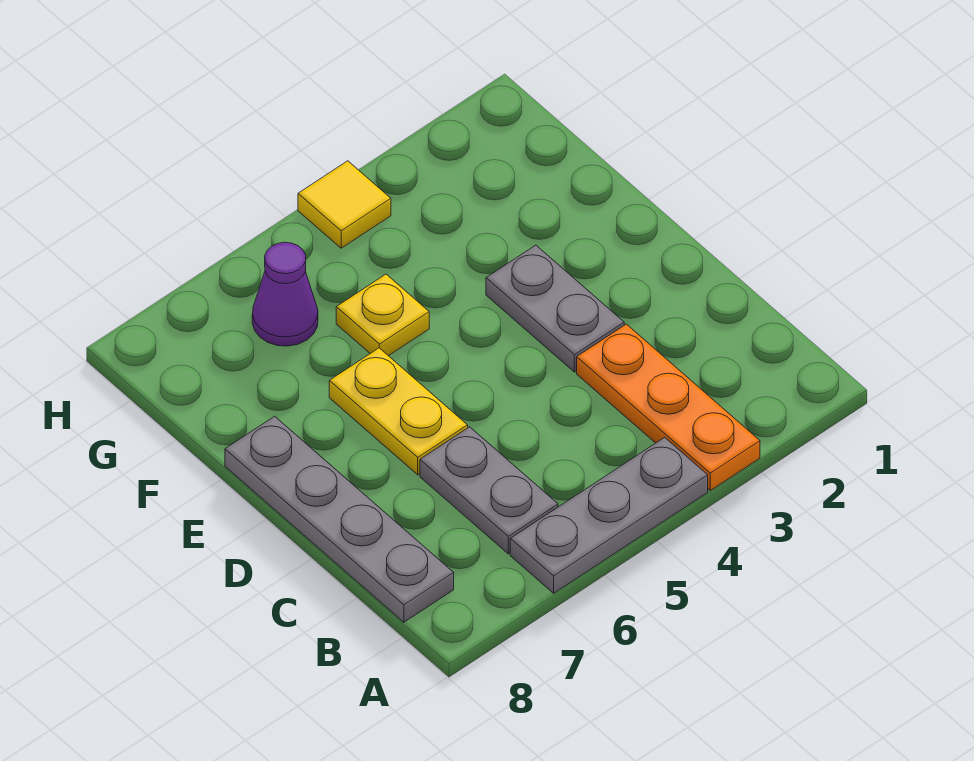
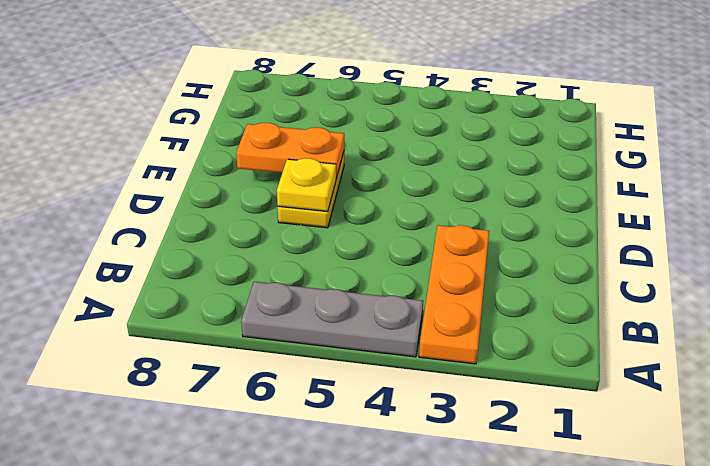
yellow 1x1 plate [277,158,336,212] -> yellow 1x1 plate moved to [336,274,429,356]
orange 1x2 plate [236,123,344,179] -> none
none -> grey 1x2 plate [420,427,558,554]
none -> grey 1x4 plate [225,416,454,622]

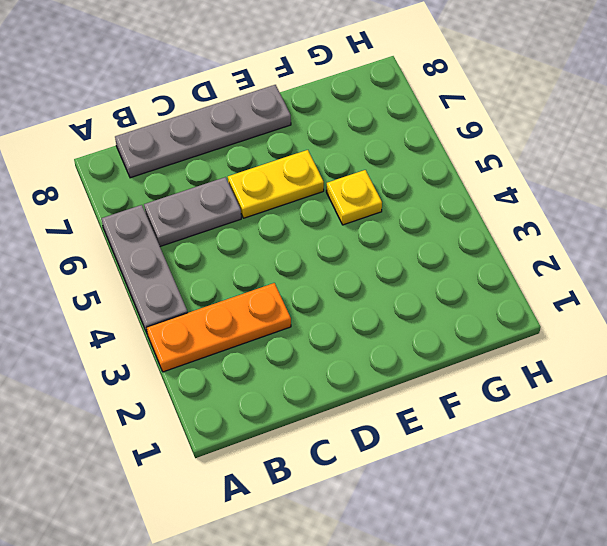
none -> grey 1x2 plate [486,245,624,372]
none -> purple 1x1 cone [252,242,318,346]

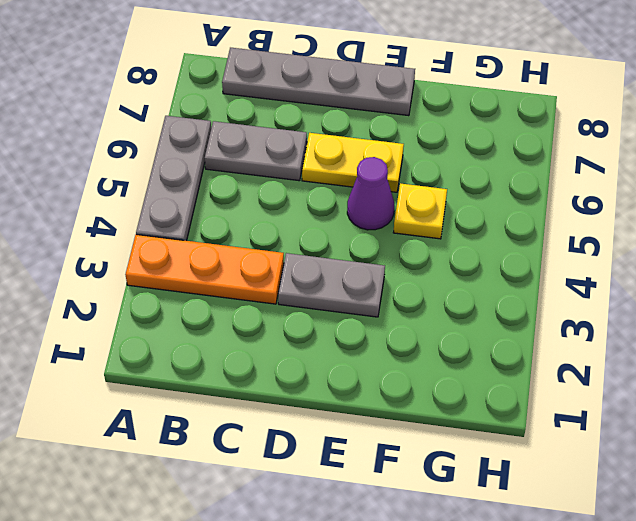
purple 1x1 cone [347,157,394,230] -> purple 1x1 cone moved to [252,242,318,346]
none -> yellow 1x1 tile [298,161,391,248]

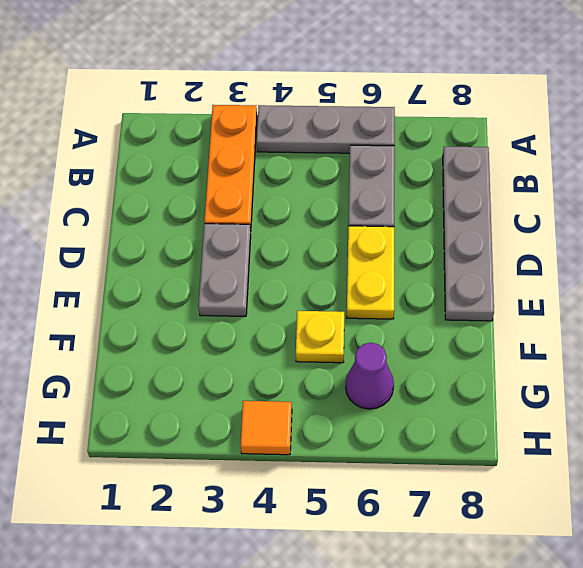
orange 1x1 tile [240,401,292,455] -> yellow 1x1 tile [298,161,391,248]

